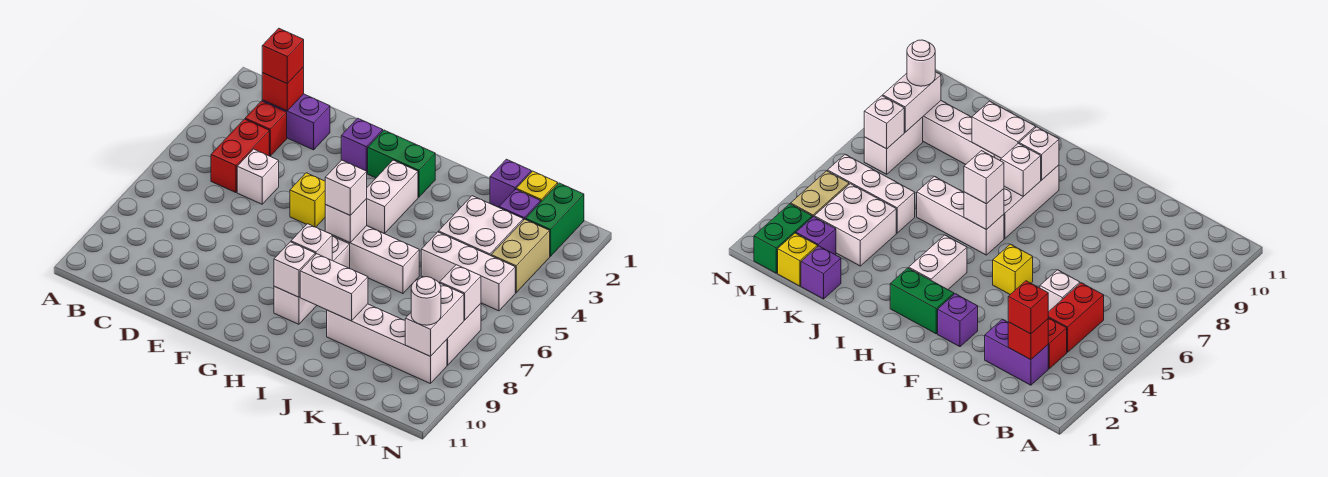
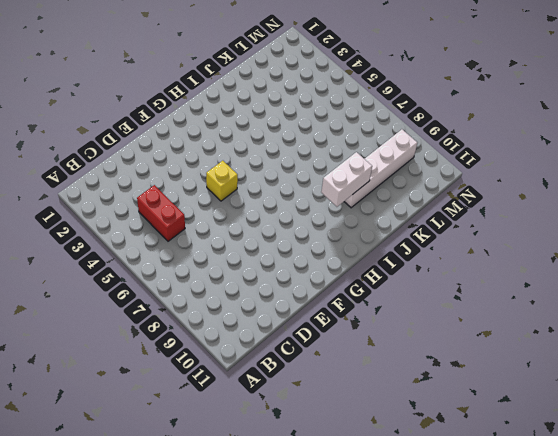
none -> purple 1x2 brick [262,94,330,150]
none -> red 1x1 brick [245,101,287,156]
none -> white 1x1 brick [237,149,279,204]

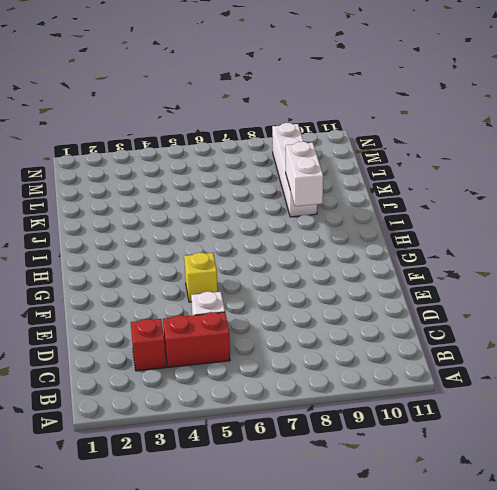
none -> purple 1x2 brick [262,94,330,150]
none -> purple 1x1 brick [341,118,383,173]
none -> green 1x2 brick [368,130,435,197]

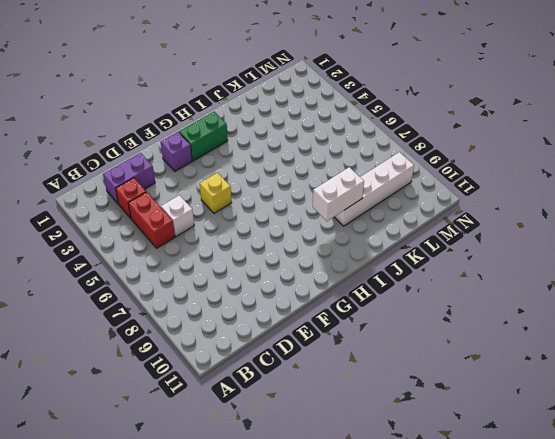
none -> white 1x2 brick [367,160,418,234]
none -> white 1x3 brick [332,226,419,294]
none -> white 1x3 brick [274,236,350,324]

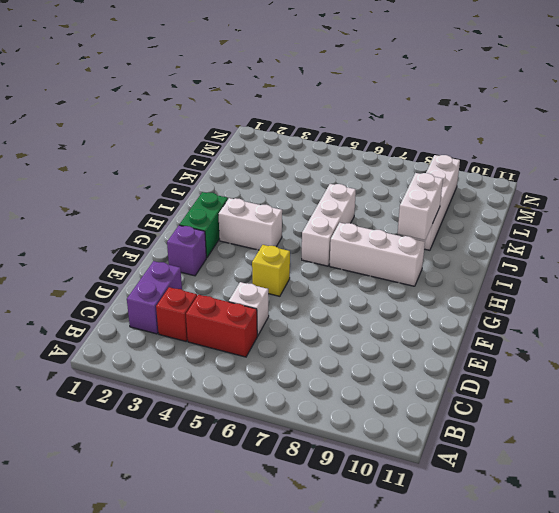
none -> purple 1x1 brick [490,159,531,207]
none -> white 2x2 brick [439,196,523,256]
none -> white 1x3 brick [421,232,515,311]

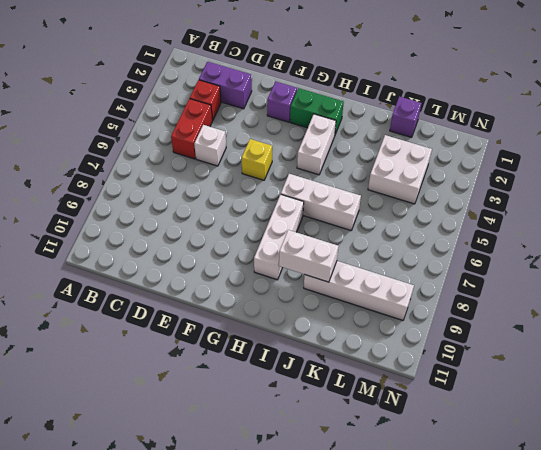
none -> white 1x3 brick [421,232,515,311]
none -> yellow 1x1 brick [516,171,558,201]
none -> purple 1x1 brick [499,189,541,220]

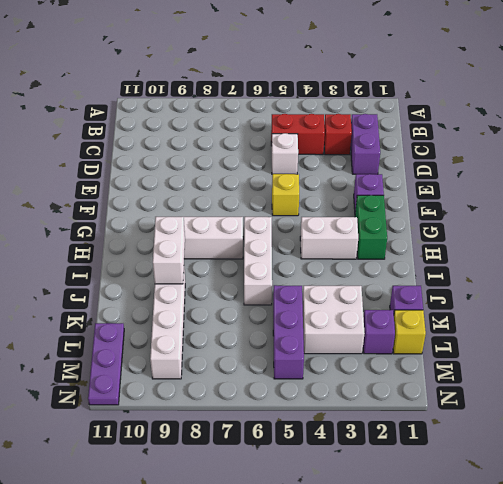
purple 1x3 brick [273,285,304,379] -> white 1x3 brick [421,232,515,311]
purple 1x3 plate [88,323,124,405] -> none
none -> green 1x2 brick [525,183,584,256]
none -> tan 1x2 brick [491,219,550,293]
none -> white 1x2 brick [447,304,481,365]

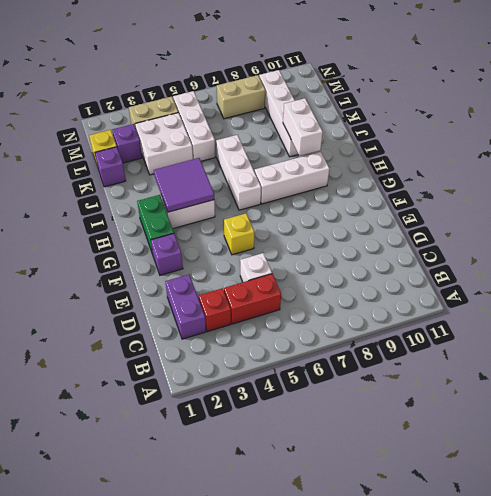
purple 2x2 tile [154,158,214,212] -> none
tan 1x2 brick [217,75,265,119] -> white 1x2 brick [447,304,481,365]
none -> green 1x2 brick [525,183,584,256]
none -> red 1x1 brick [262,67,304,111]
none -> white 1x1 brick [325,199,367,243]

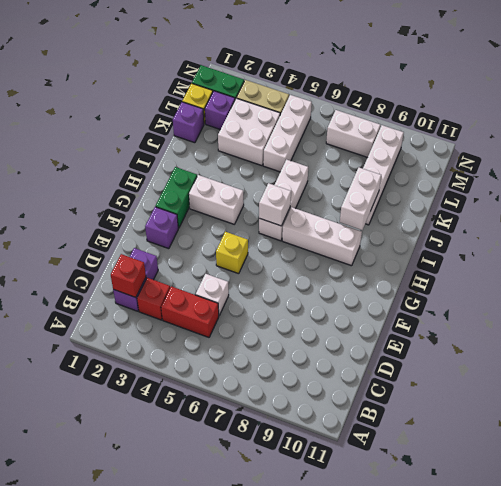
none -> white 1x1 brick [291,224,332,260]
none -> white 1x1 brick [274,242,315,297]
none -> white 1x1 brick [440,265,481,320]

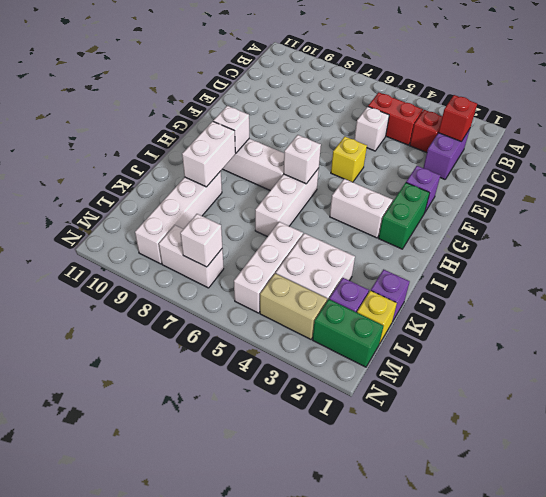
none -> white 1x1 brick [291,224,332,260]
none -> white 1x2 brick [405,283,464,356]
none -> red 1x1 brick [262,28,304,84]

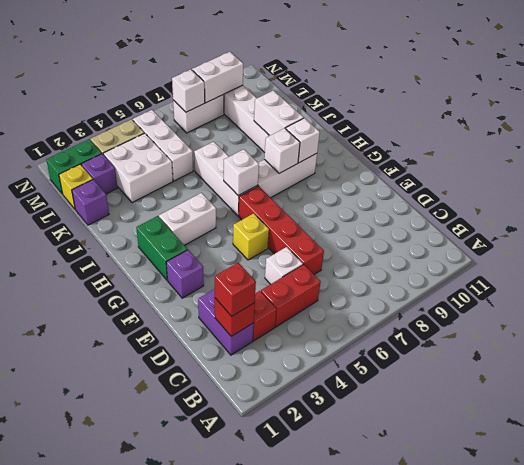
red 1x4 brick [238,186,324,274] -> none
none -> white 1x1 brick [325,160,367,215]
none -> white 1x1 round brick [411,277,441,325]

